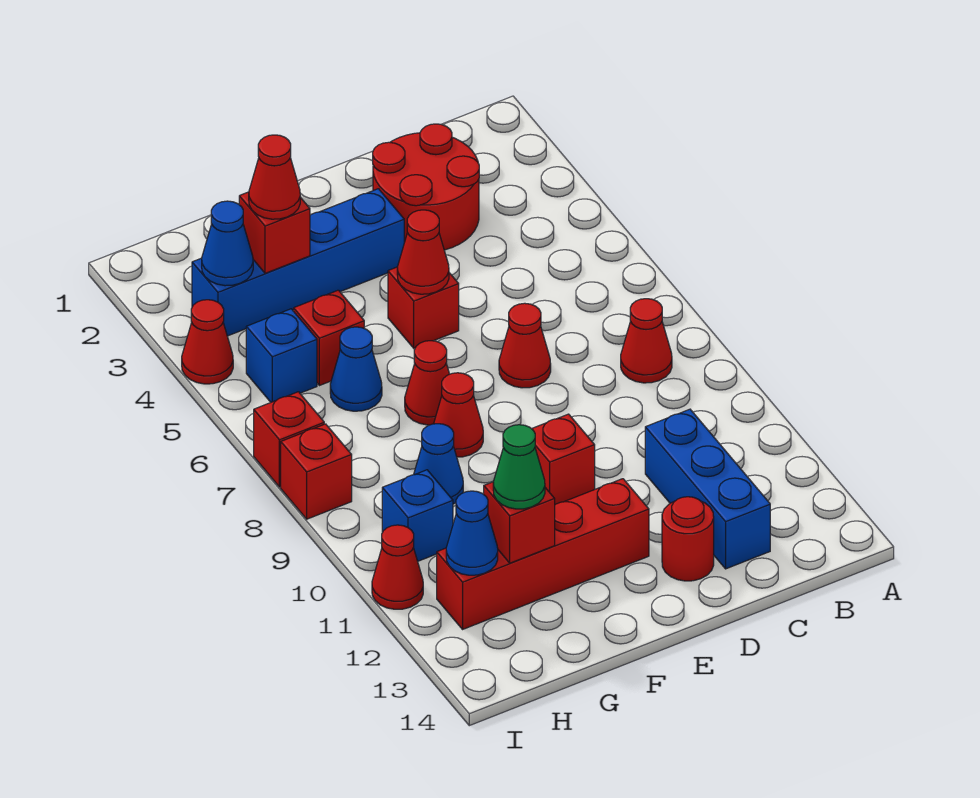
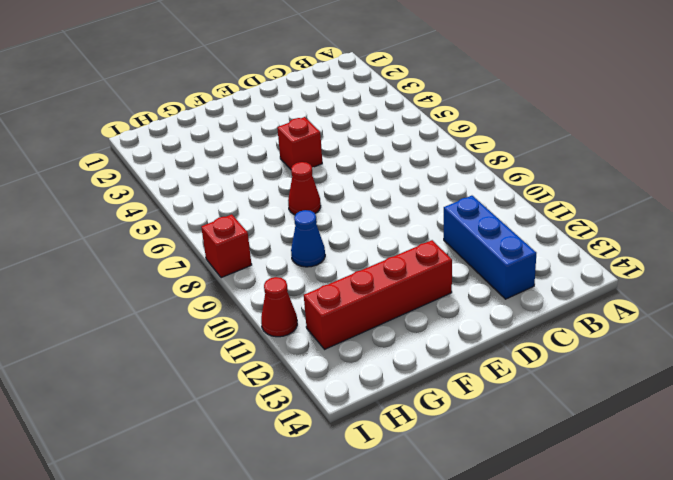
none -> red 1x1 cone [621,299,672,383]
none -> red 2x2 round brick [373,124,479,250]
none -> red 1x1 cone [499,303,551,388]

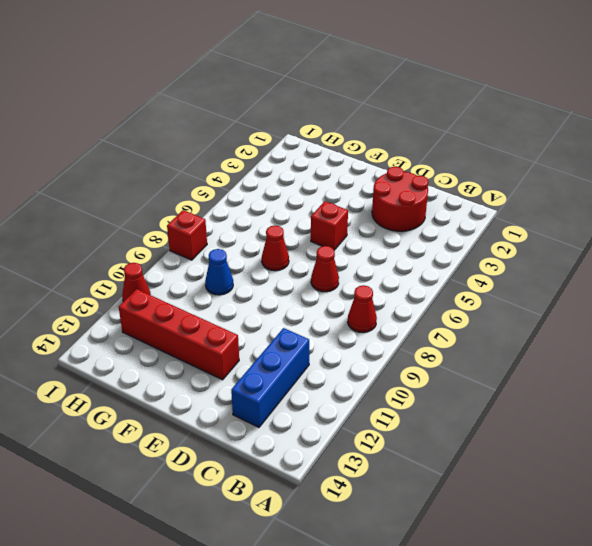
none -> red 1x1 round brick [662,497,714,581]
none -> blue 1x4 brick [192,189,404,336]
none -> red 1x1 brick [532,414,595,504]

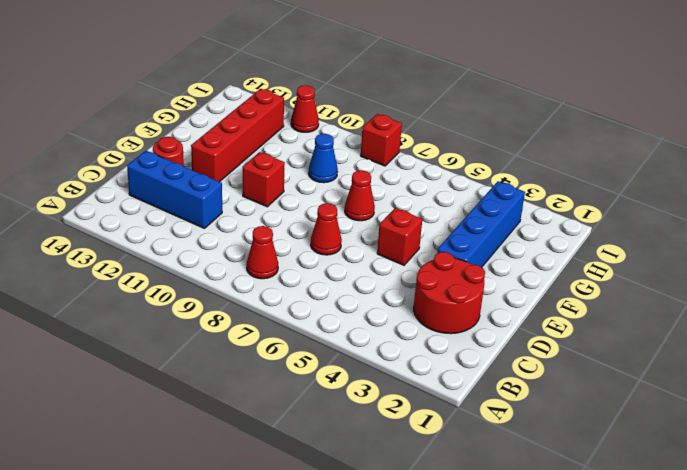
none -> red 1x1 cone [434,373,483,457]
none -> red 1x1 brick [294,290,364,386]
none -> blue 1x1 cone [330,327,382,411]

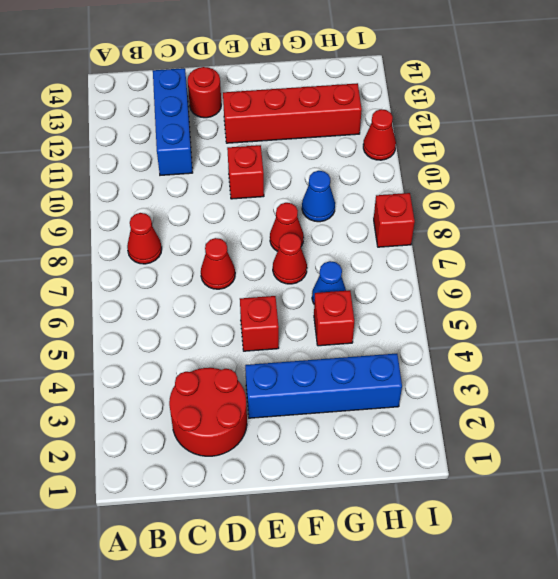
none -> blue 1x1 brick [246,309,317,402]
none -> blue 1x1 brick [382,470,453,561]
none -> red 1x1 cone [182,300,233,384]

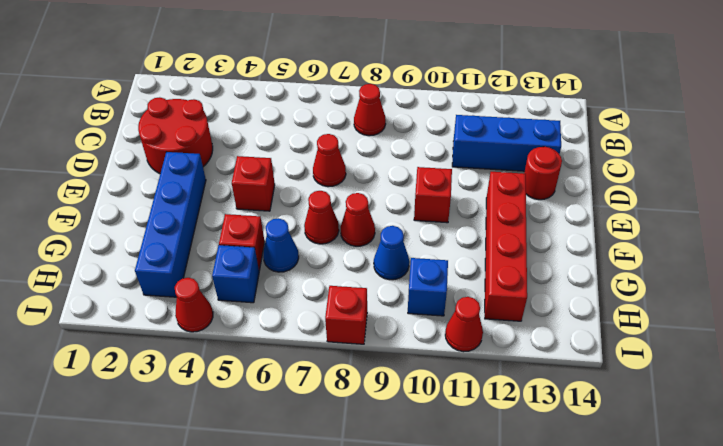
none -> red 1x1 brick [254,392,324,487]
none -> red 1x1 cone [397,210,449,294]
none -> red 1x1 brick [239,192,310,273]

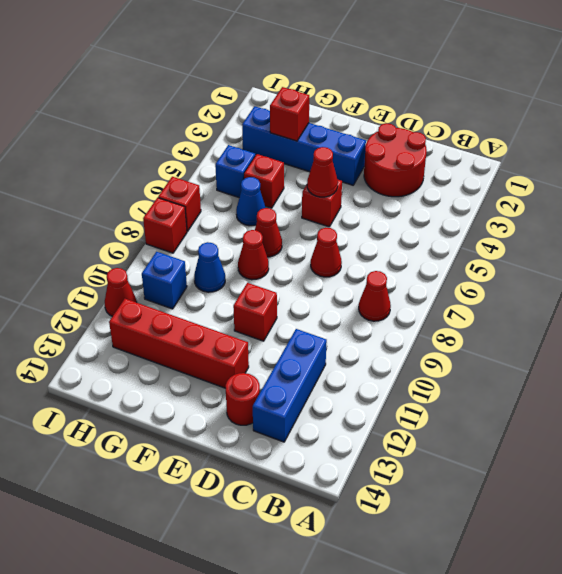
none -> red 1x1 cone [182,300,233,384]
none -> red 1x1 brick [484,482,555,563]
none -> blue 1x1 cone [202,201,253,286]

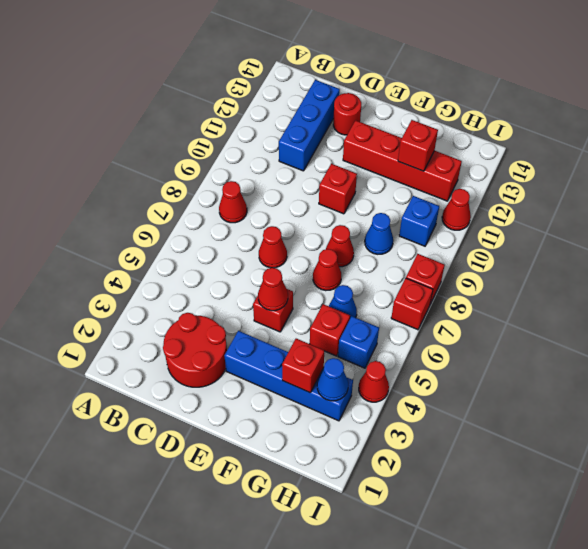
none -> blue 1x1 cone [446,491,498,575]
none -> red 1x1 cone [249,135,300,219]
none -> green 1x1 cone [493,425,545,509]

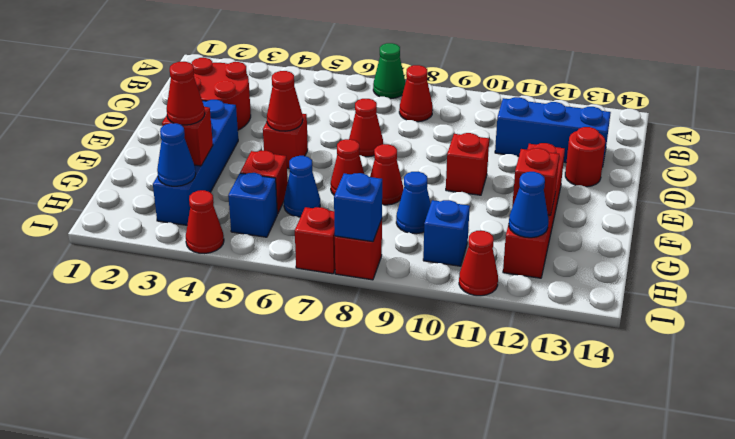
green 1x1 cone [373,43,406,99] -> green 1x1 cone moved to [493,425,545,509]
blue 1x1 brick [334,173,382,242] -> none

